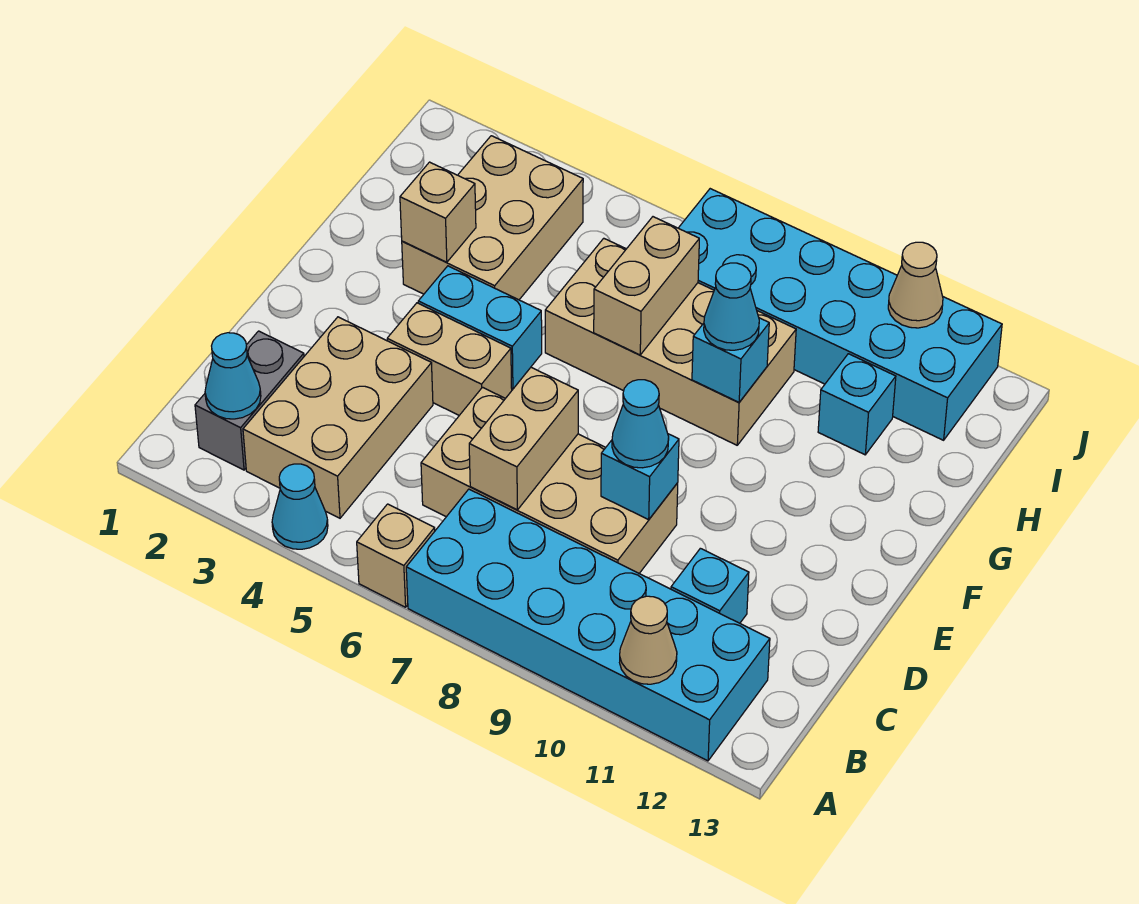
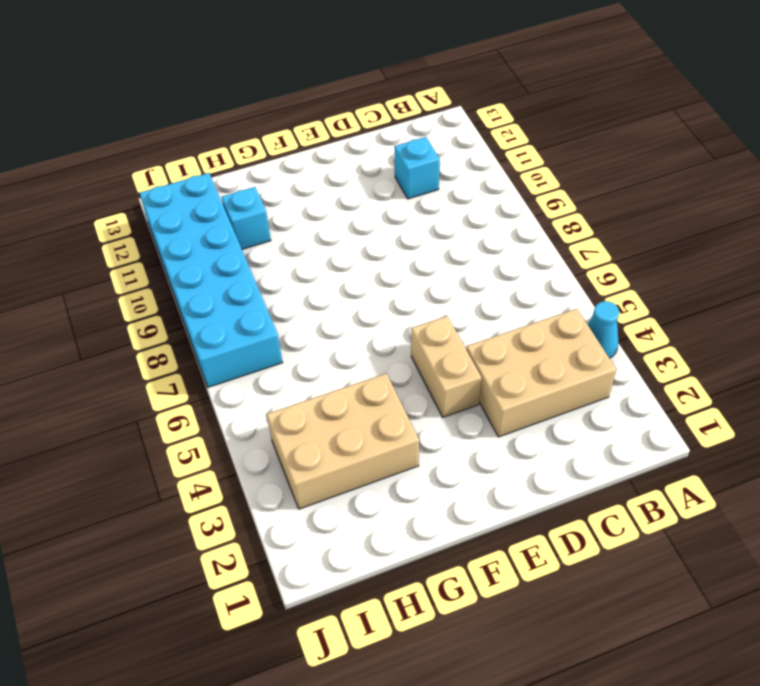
none -> tan 1x1 brick [357,504,435,607]
none -> cyan 2x6 brick [406,489,770,761]
none -> grey 1x2 brick [195,331,304,470]

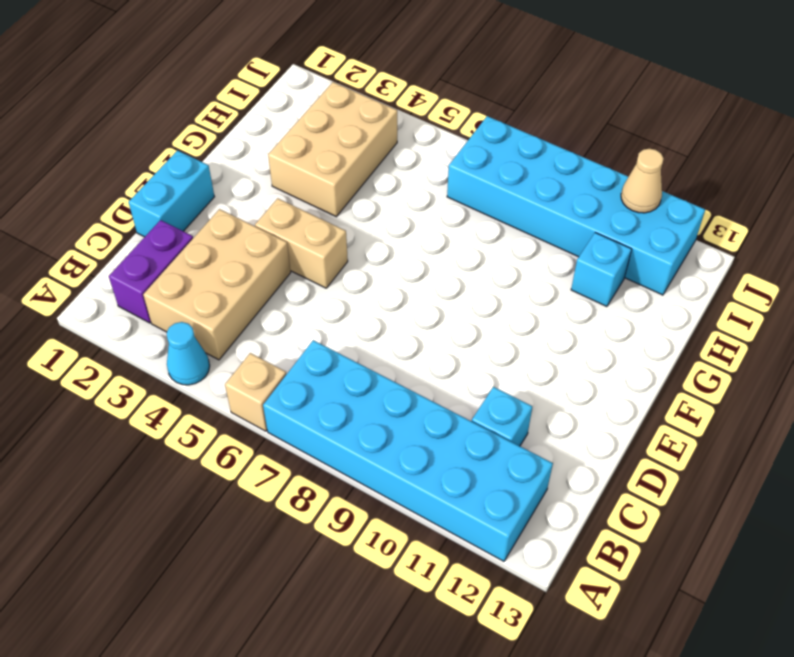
purple 1x2 brick [109,220,193,323] -> grey 1x2 brick [195,331,304,470]
cyan 1x2 brick [129,151,214,237] -> cyan 1x2 brick turned to [418,266,542,389]
none -> tan 2x4 brick [421,387,678,573]
none -> tan 2x4 brick [545,238,796,445]
none -> tan 1x1 cone [620,596,677,684]

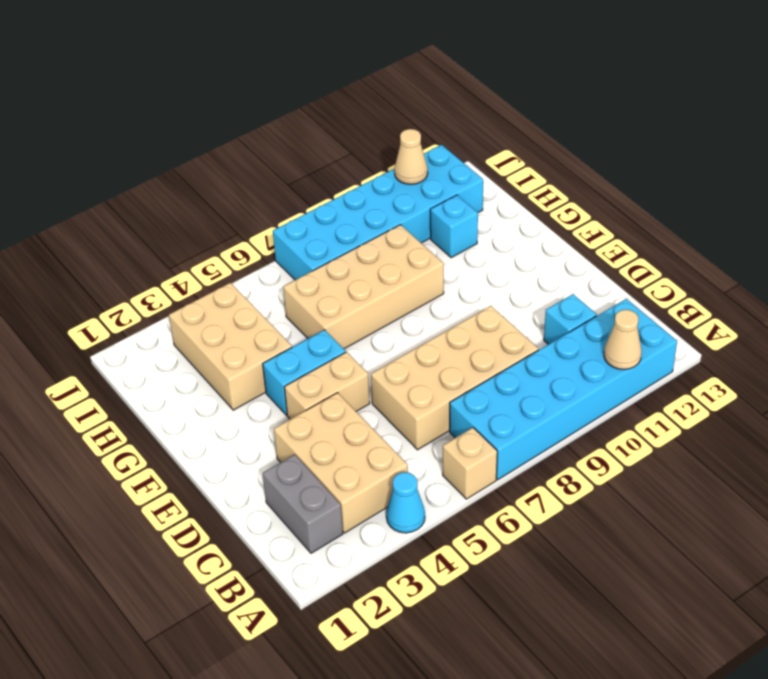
none -> cyan 1x1 cone [205,333,261,419]
none -> tan 1x2 brick [469,368,578,510]
none -> cyan 1x1 brick [601,434,679,520]

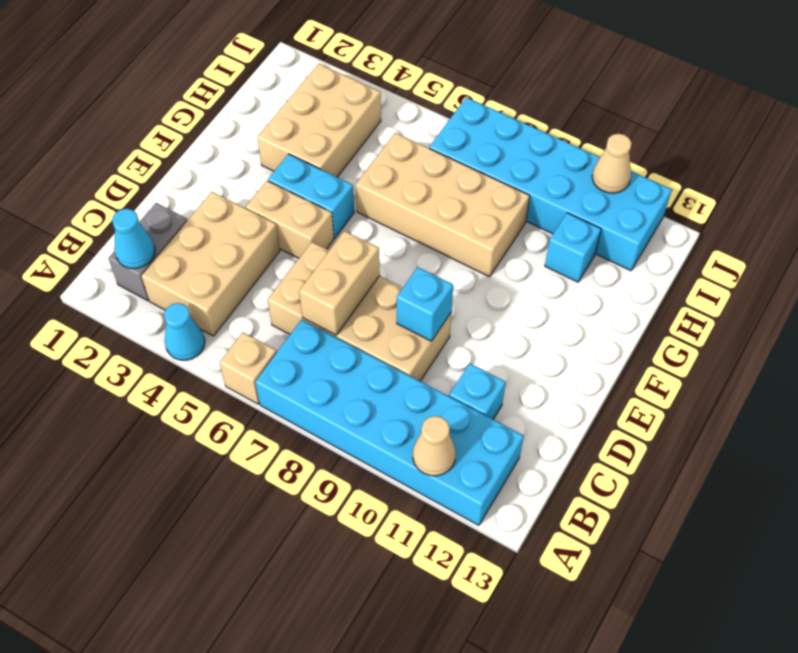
none -> tan 1x1 brick [400,162,476,262]
none -> tan 1x2 brick [594,217,699,355]
none -> cyan 1x1 brick [692,318,769,402]

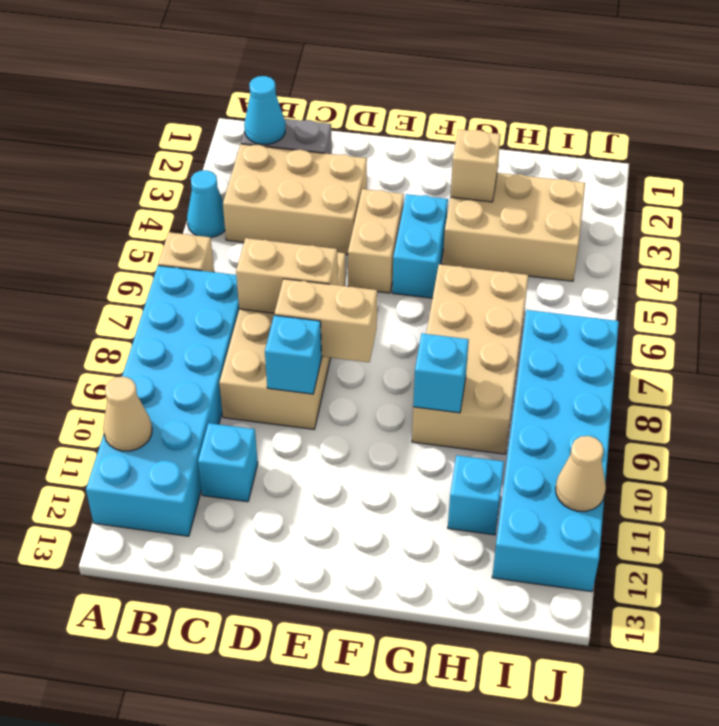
tan 1x2 brick [274,279,377,362] -> tan 1x2 brick moved to [594,217,699,355]
none -> cyan 1x1 cone [612,380,669,468]
none -> cyan 1x1 cone [704,263,759,350]

